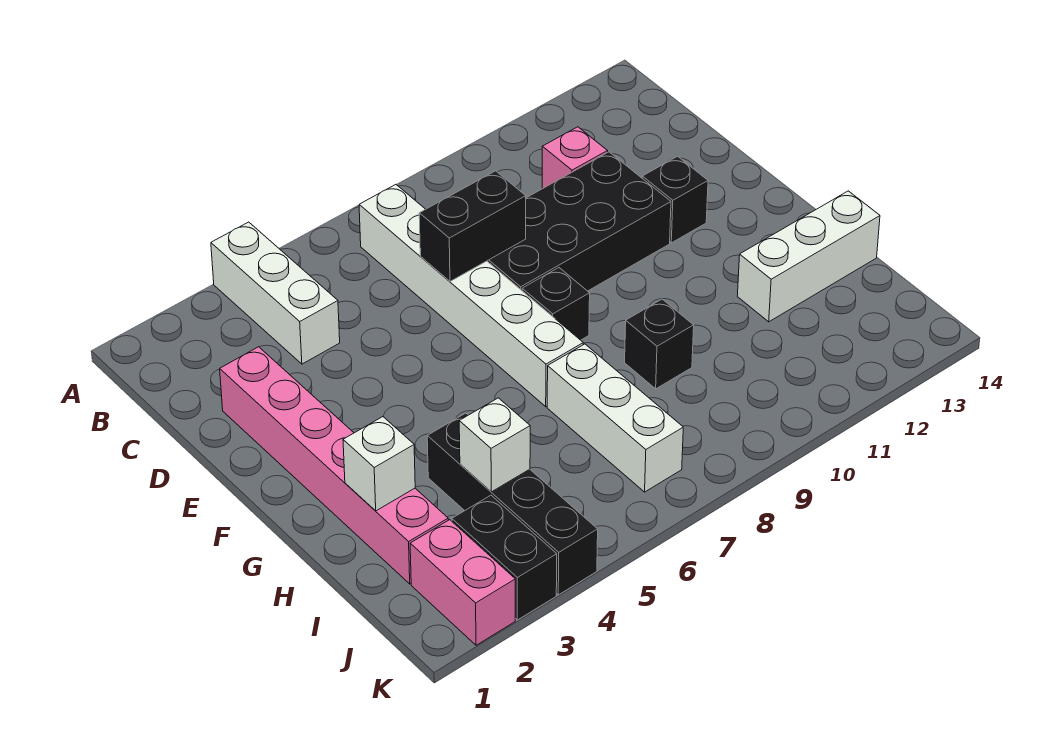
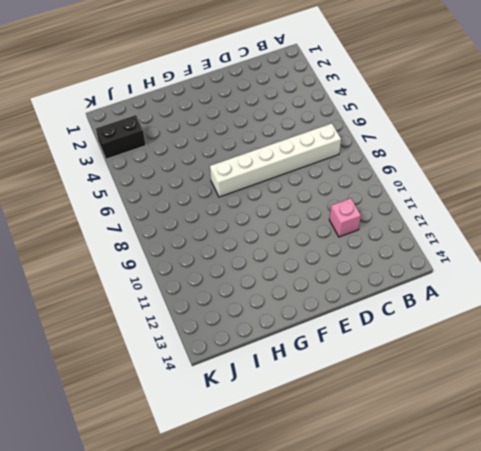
none -> white 1x3 brick [211,222,340,364]
none -> pink 1x6 brick [220,347,448,584]
none -> black 2x4 brick [487,152,671,291]

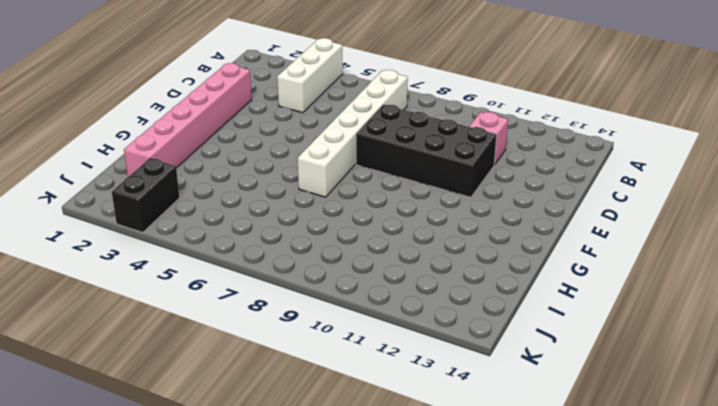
none -> black 1x1 brick [642,156,708,243]
none -> black 1x1 brick [522,268,590,340]
none -> black 1x4 brick [427,413,598,595]

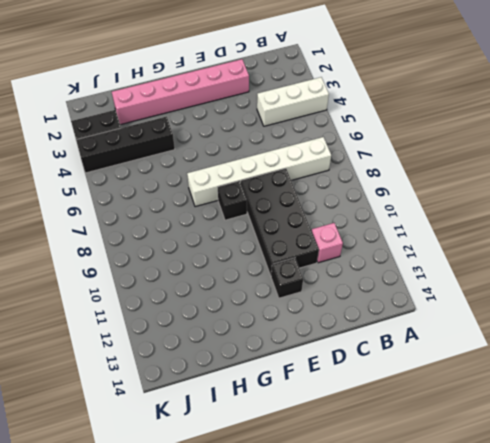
none -> white 1x3 brick [547,344,683,492]
none -> black 1x1 brick [625,299,694,389]
none -> white 1x3 brick [737,191,880,322]

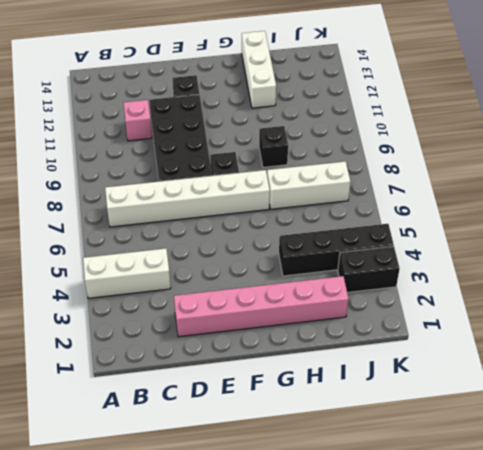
none -> pink 1x2 brick [410,520,515,645]
none -> black 1x2 brick [419,171,526,281]
none -> white 1x1 brick [343,417,415,511]

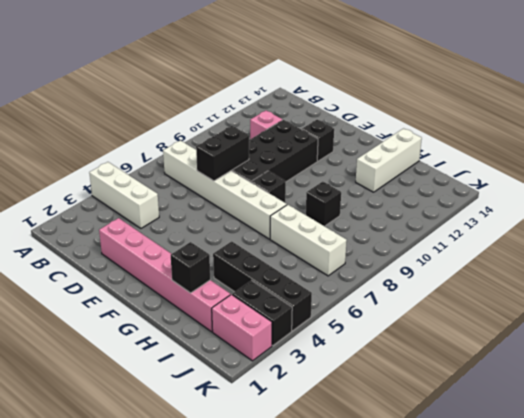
black 1x1 brick [171,242,210,293] -> white 1x1 brick [343,417,415,511]
none -> white 1x1 brick [459,398,530,492]

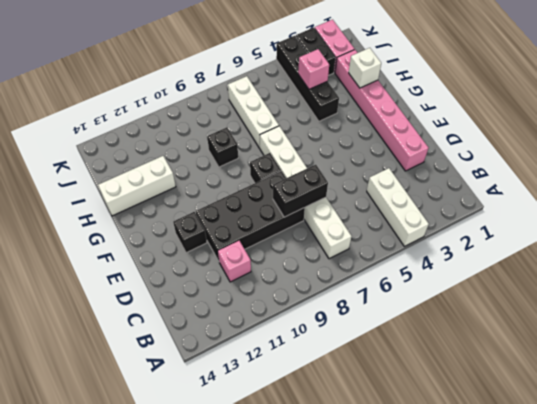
pink 1x1 brick [298,49,329,89] -> white 1x1 brick [459,398,530,492]

